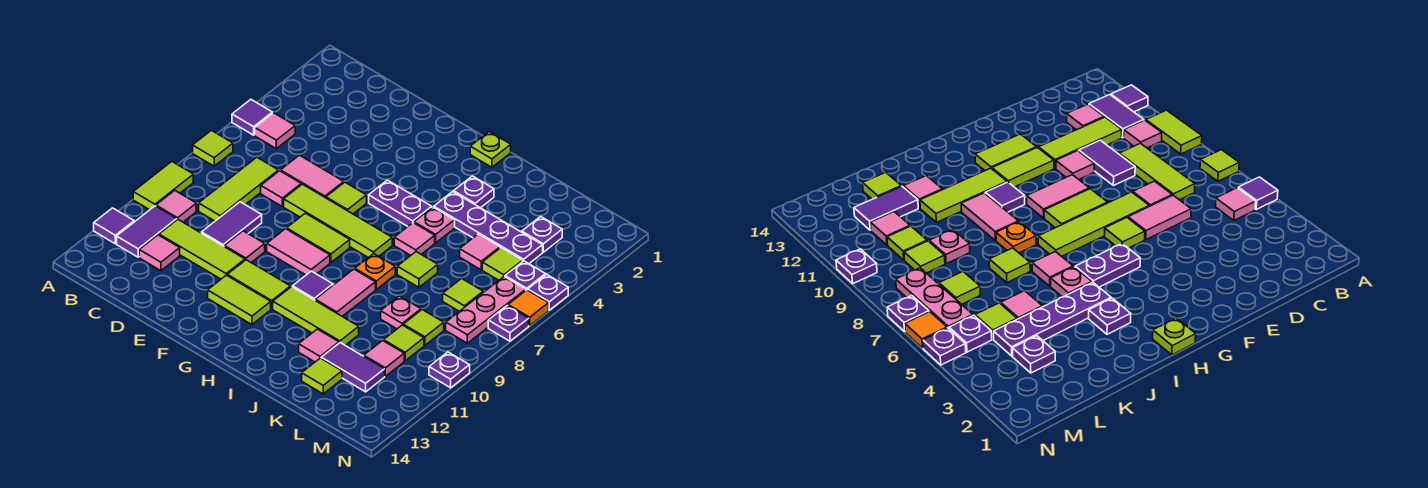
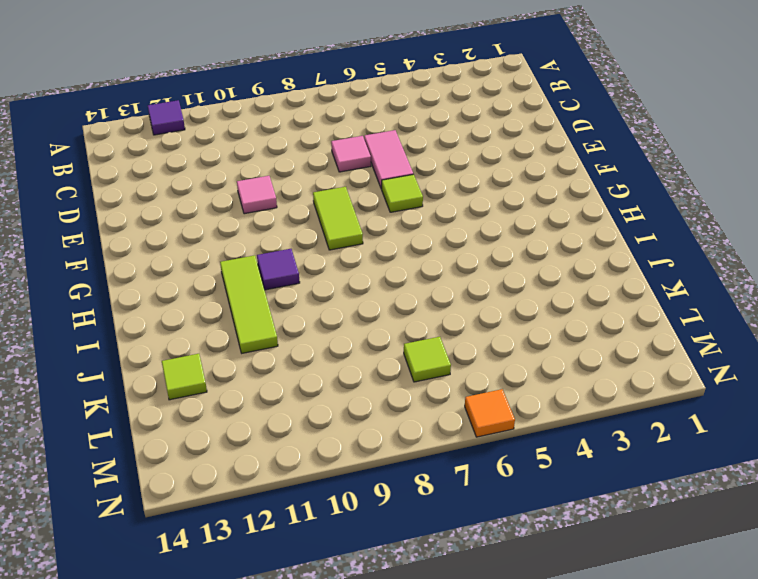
none -> purple 1x1 tile [232,100,272,135]
none -> lime 1x1 tile [193,130,233,166]
none -> lime 1x2 tile [133,162,193,210]
none -> pink 1x1 tile [255,113,295,149]

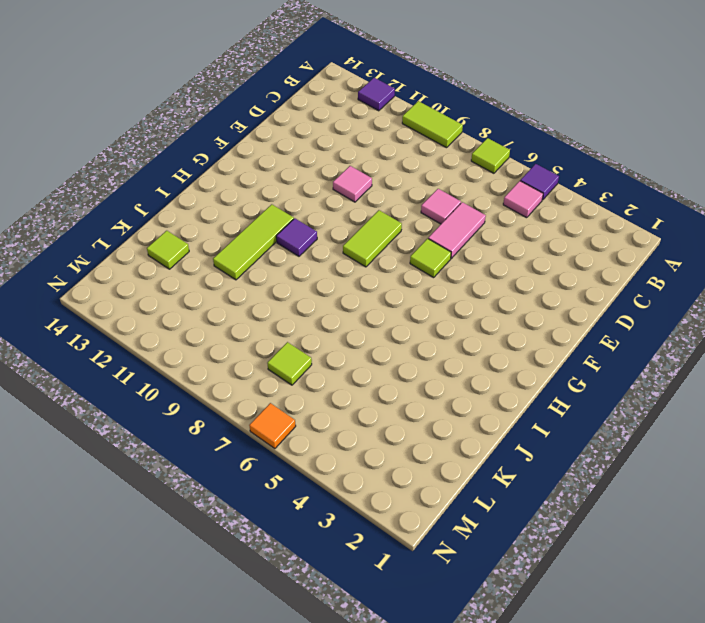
none -> pink 1x1 tile [156,191,196,222]
none -> purple 1x2 tile [117,206,177,257]
none -> lime 1x3 tile [199,157,278,221]
none -> lime 1x3 tile [159,219,245,279]

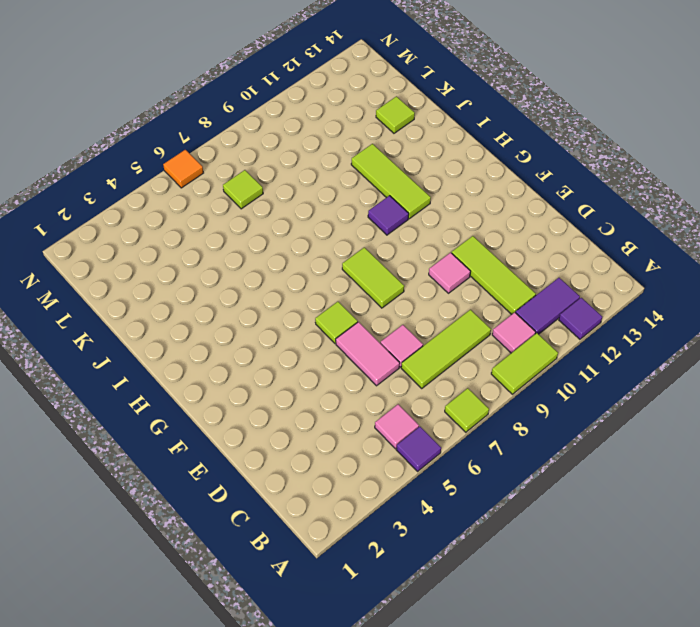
none -> pink 1x1 tile [139,235,180,271]
none -> purple 1x2 tile [202,202,262,246]
none -> lime 1x4 tile [284,184,392,258]
none -> pink 1x2 tile [267,229,330,275]

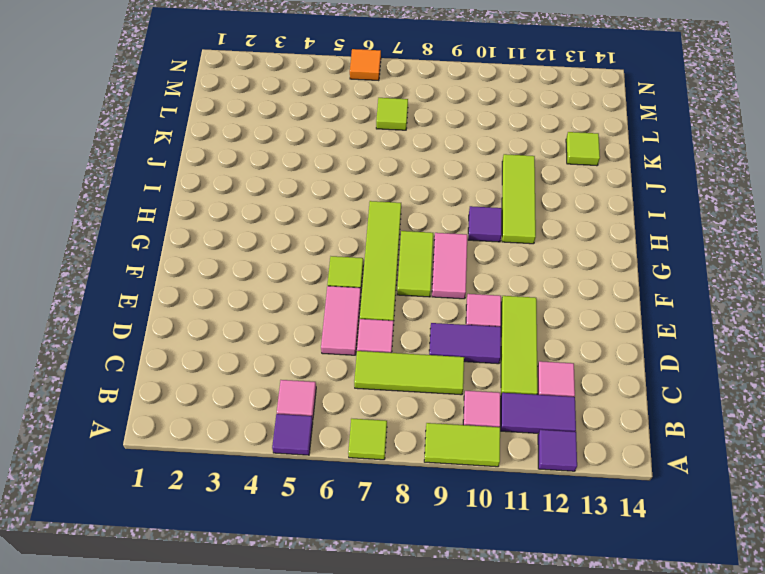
none -> lime 1x2 tile [227,260,291,309]
none -> lime 1x2 tile [208,275,271,324]
none -> purple 1x2 plate [369,180,432,226]
none -> lime 1x1 plate [470,132,511,167]

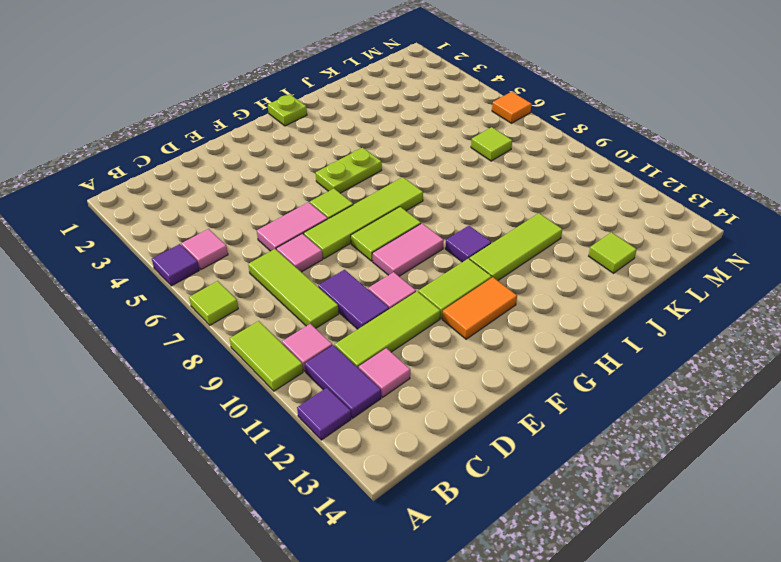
orange 1x2 tile [442,277,517,339] -> lime 1x2 tile [208,275,271,324]
lime 1x2 plate [316,148,382,193] -> purple 1x2 plate [369,180,432,226]
none -> purple 1x1 plate [454,176,494,208]
none -> purple 1x4 plate [434,192,543,264]
none -> pink 1x1 plate [414,207,455,243]
none -> pink 1x1 tile [394,223,435,255]

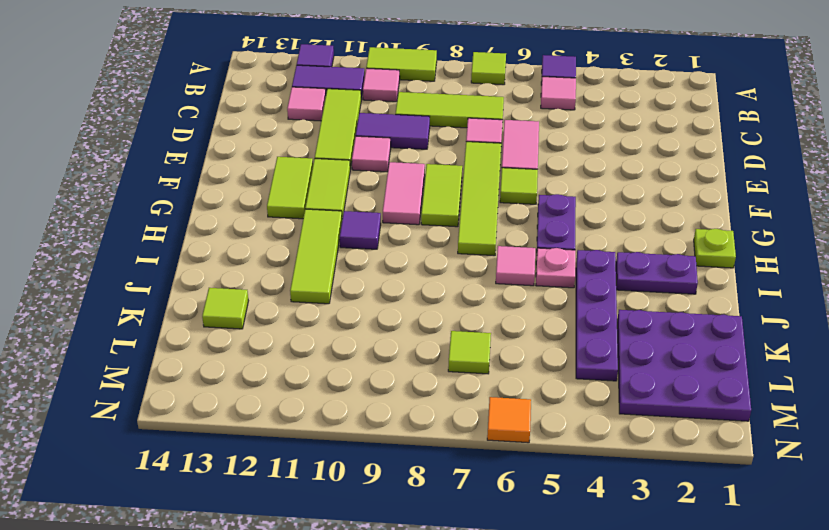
purple 1x2 plate [616,252,698,294] -> purple 1x1 plate [454,176,494,208]
purple 3x3 plate [617,310,751,421] -> purple 1x1 plate [522,216,562,252]
none -> orange 1x1 plate [355,254,395,289]
none -> pink 1x2 tile [315,269,376,316]
none -> lime 1x1 tile [397,252,438,287]
none -> pink 1x1 tile [299,329,339,362]

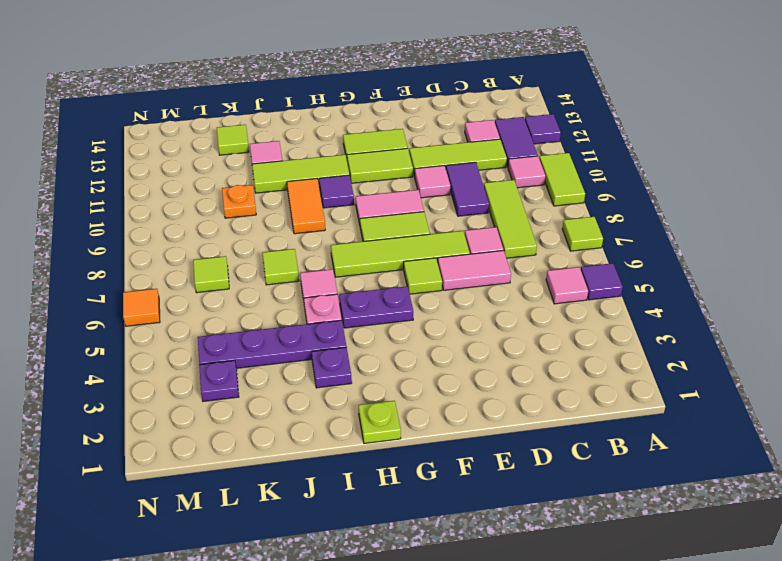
orange 1x2 tile [287,179,325,234] -> pink 1x2 tile [315,269,376,316]
orange 1x1 plate [222,185,256,218] -> orange 1x1 plate moved to [355,254,395,289]
none -> pink 1x1 tile [460,234,500,270]
none -> pink 1x1 plate [381,296,421,329]
none -> purple 1x2 tile [321,343,385,392]
none -> lime 1x1 tile [482,248,523,280]

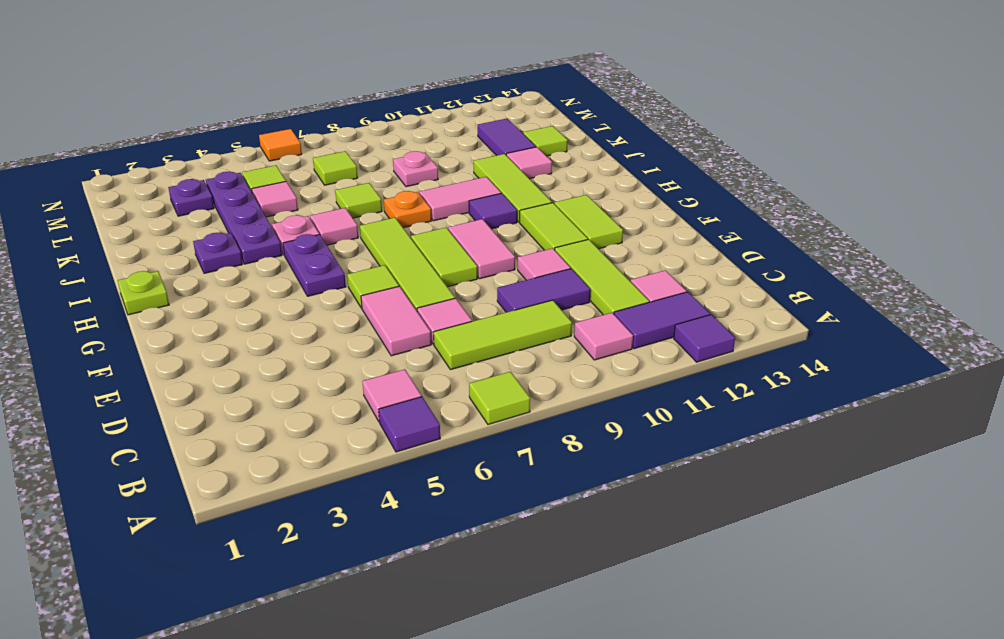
none -> lime 1x2 tile [133,162,193,210]
none -> lime 1x1 tile [403,310,444,345]
none -> lime 1x1 tile [384,325,424,361]
none -> pink 1x1 tile [364,341,404,376]

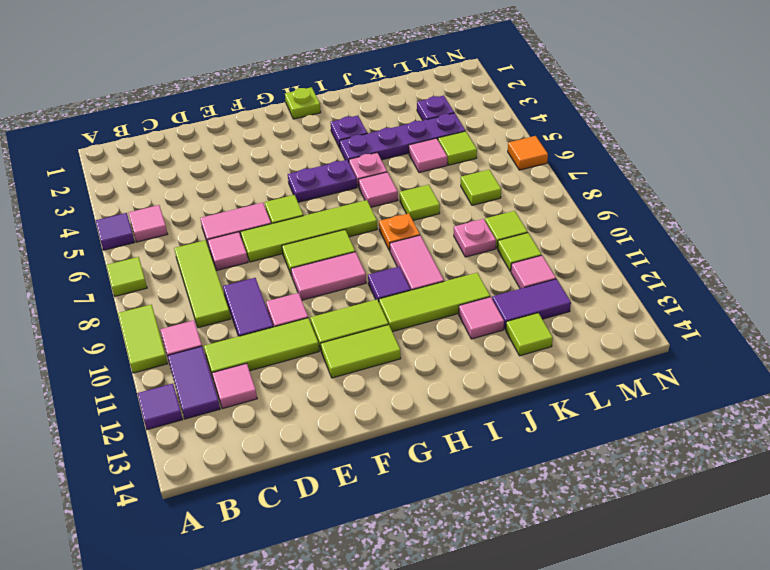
none -> purple 1x1 plate [505,261,546,290]
none -> pink 1x3 plate [446,277,526,343]
none -> purple 1x1 plate [528,274,568,310]
none -> purple 1x1 plate [488,306,529,341]

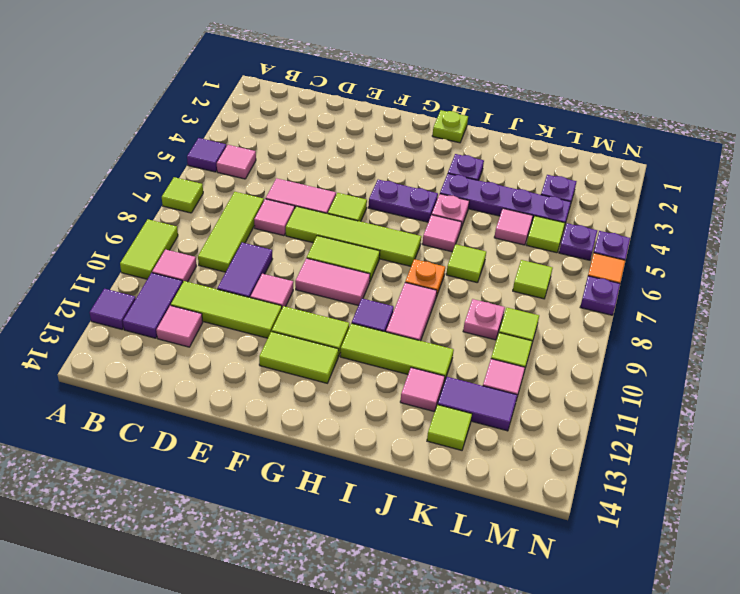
none -> pink 1x3 plate [446,277,526,343]
none -> purple 1x1 plate [429,352,470,388]

